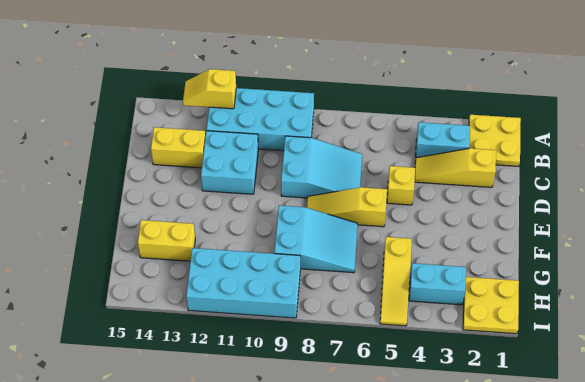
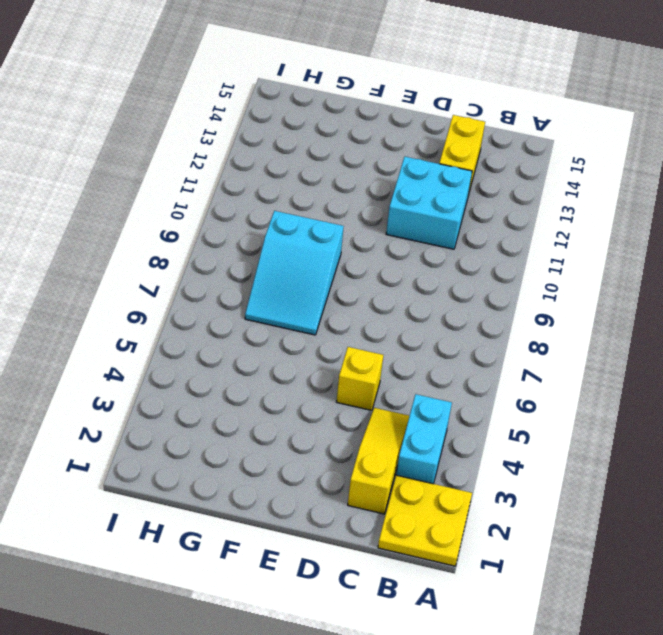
none -> cyan 2x4 brick [207,88,314,151]
none -> cyan 2x3 slope [281,136,362,198]
none -> yellow 1x3 slope [307,187,387,227]

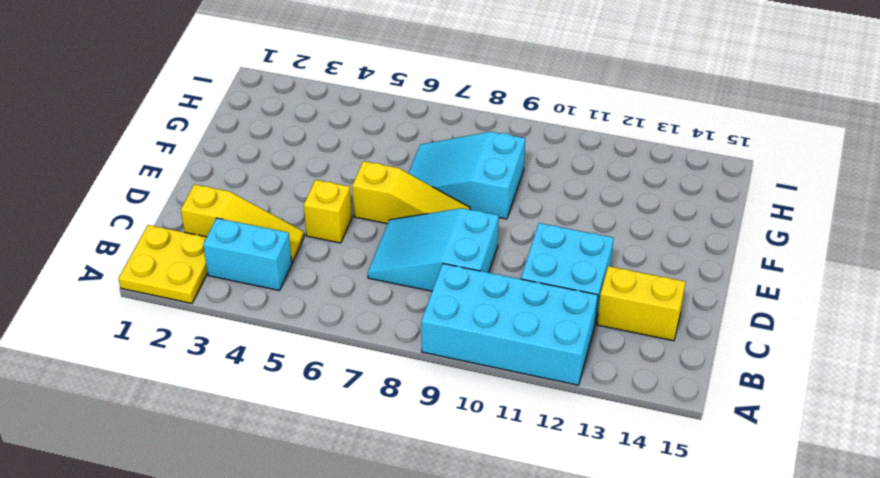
none -> yellow 1x3 slope [380,237,412,326]
none -> yellow 1x2 brick [138,220,195,261]
none -> yellow 2x2 plate [463,277,519,334]

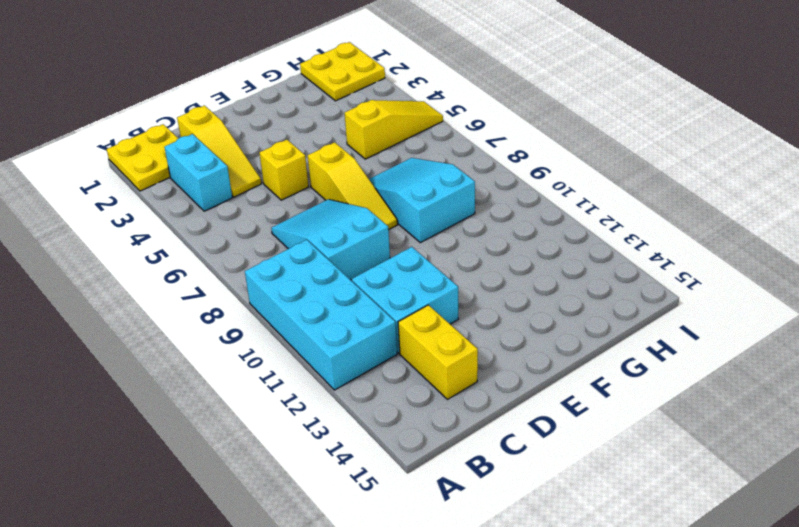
none -> yellow 1x2 brick [138,220,195,261]
none -> cyan 1x2 brick [409,263,466,305]
none -> cyan 2x4 brick [186,248,300,318]

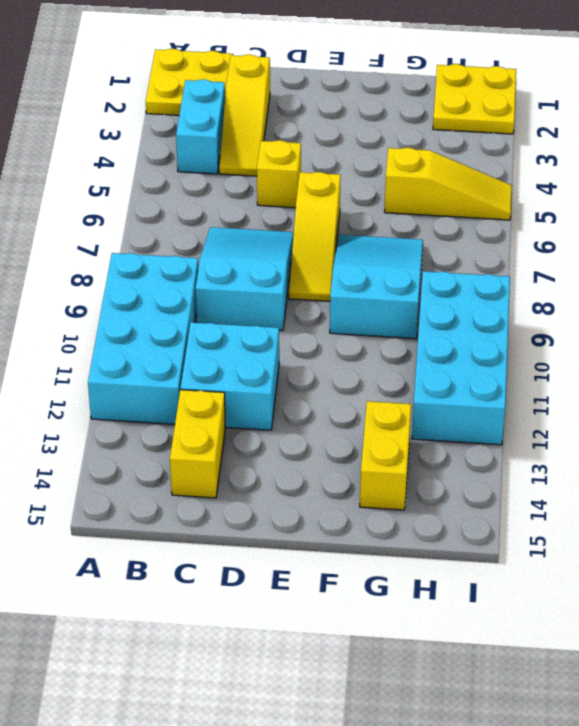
none -> cyan 1x2 brick [409,263,466,305]
none -> yellow 1x2 slope [183,69,236,109]

